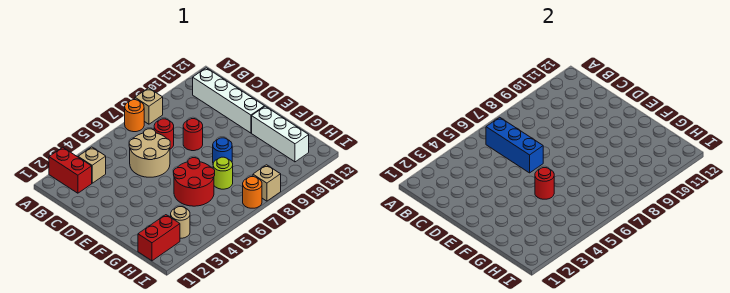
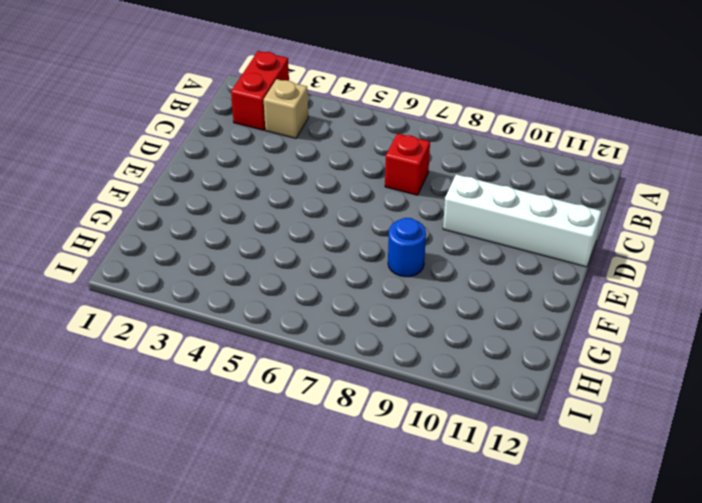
red 1x1 brick [385,133,430,195] -> red 1x1 round brick [154,119,174,149]
white 1x4 brick [443,174,601,267] -> white 1x4 brick turned to [193,68,265,133]
none -> orange 1x1 round brick [125,100,144,132]
none -> tan 1x1 brick [135,88,163,124]
none -> tan 2x2 round brick [129,129,170,177]

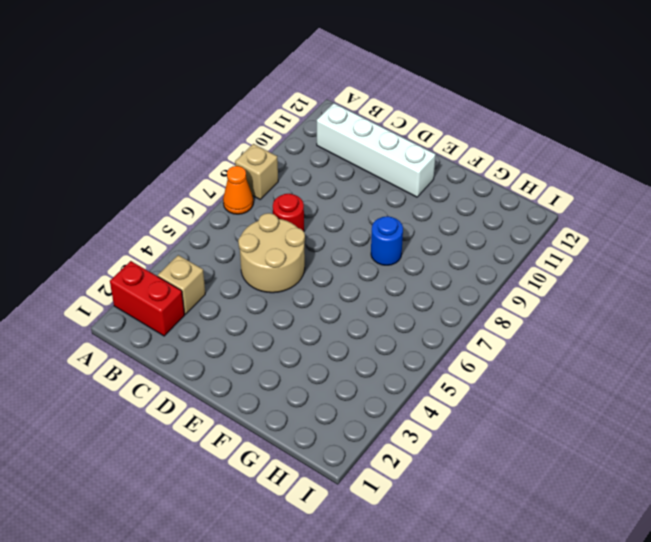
orange 1x1 cone [223,166,253,214] -> orange 1x1 round brick [125,100,144,132]
none -> red 1x1 round brick [183,119,203,151]
none -> red 2x2 round brick [174,158,215,206]
none -> white 1x3 brick [252,106,309,162]

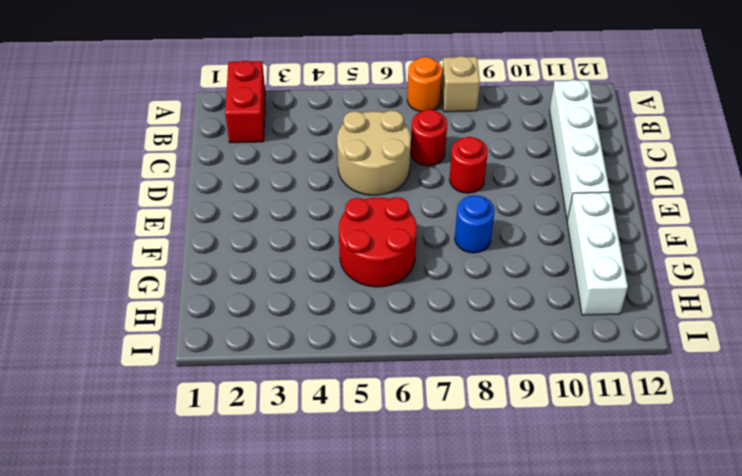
none -> tan 1x1 brick [78,147,106,183]
none -> lime 1x1 round brick [213,157,233,189]
none -> red 1x2 brick [138,215,180,261]

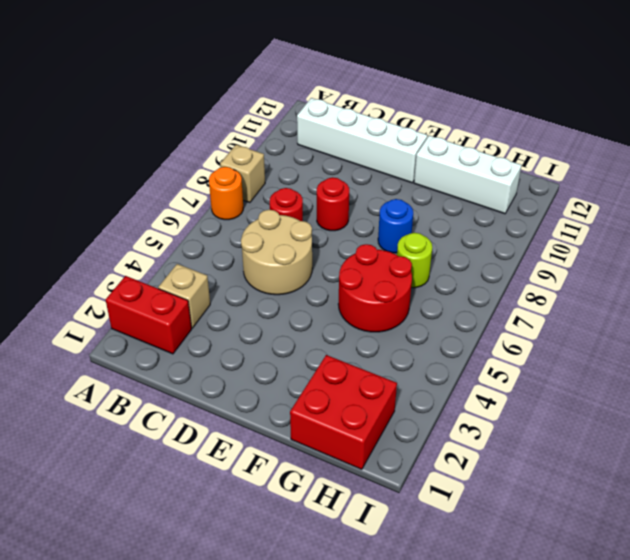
red 2x2 brick [290,355,397,469] -> red 1x2 brick [138,215,180,261]
none -> tan 1x1 round brick [171,207,190,238]
none -> orange 1x1 round brick [243,177,262,208]
none -> tan 1x1 brick [253,165,281,201]

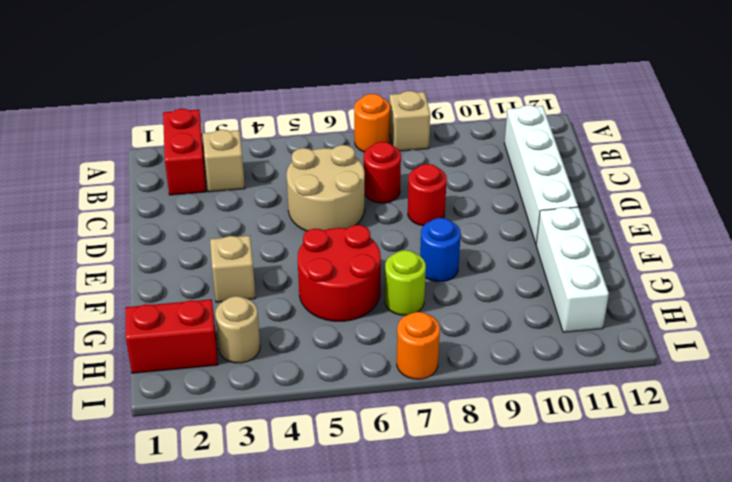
tan 1x1 brick [210,236,255,302] -> tan 1x1 brick moved to [253,165,281,201]
none -> blue 1x3 brick [486,117,543,173]
none -> red 1x1 round brick [535,168,554,199]

